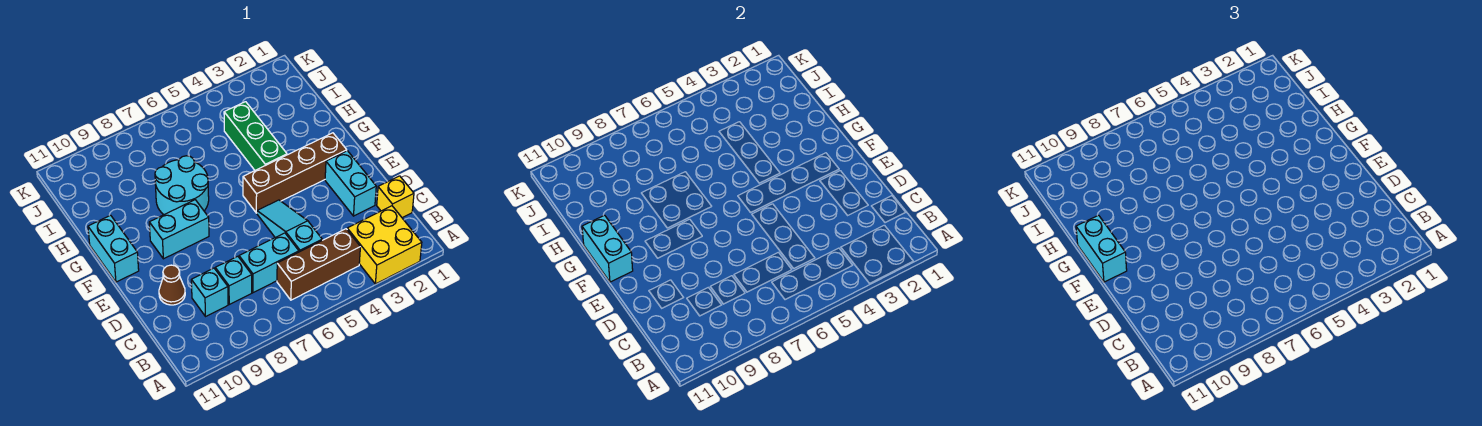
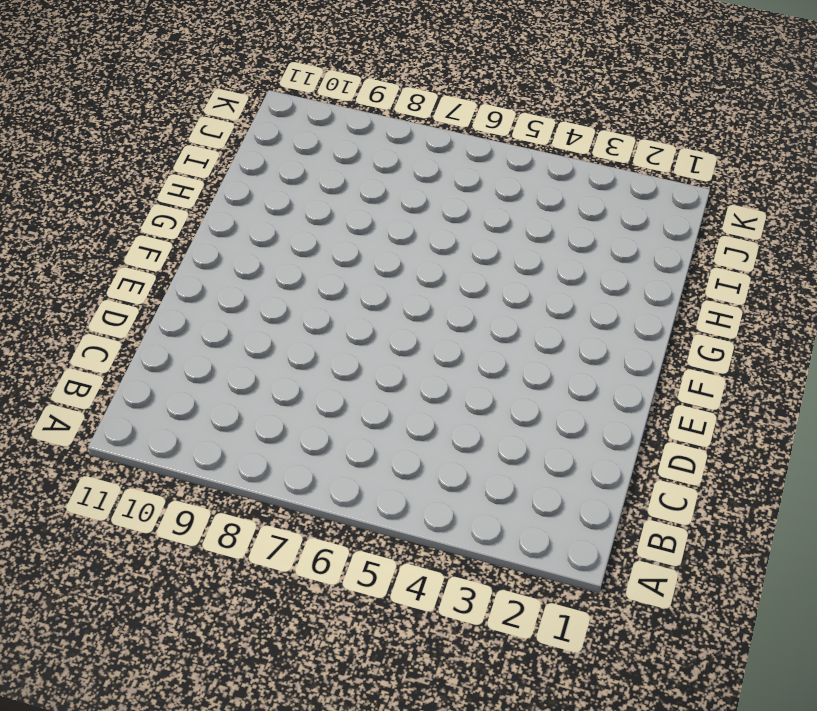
none -> yellow 2x2 brick [347,206,422,284]
none -> brown 1x3 brick [277,229,360,300]
none -> yellow 1x1 brick [377,176,414,218]

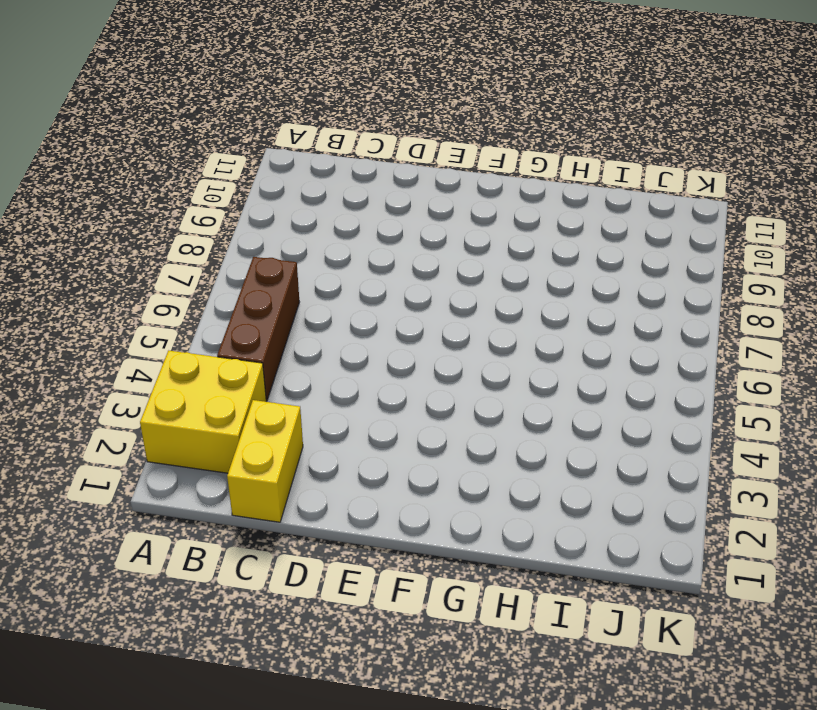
yellow 1x2 brick [227,400,303,522] -> yellow 1x1 brick [377,176,414,218]
none -> cyan 1x3 slope [257,200,322,252]
none -> cyan 1x2 brick [239,233,299,293]
none -> cyan 1x1 brick [215,256,252,304]

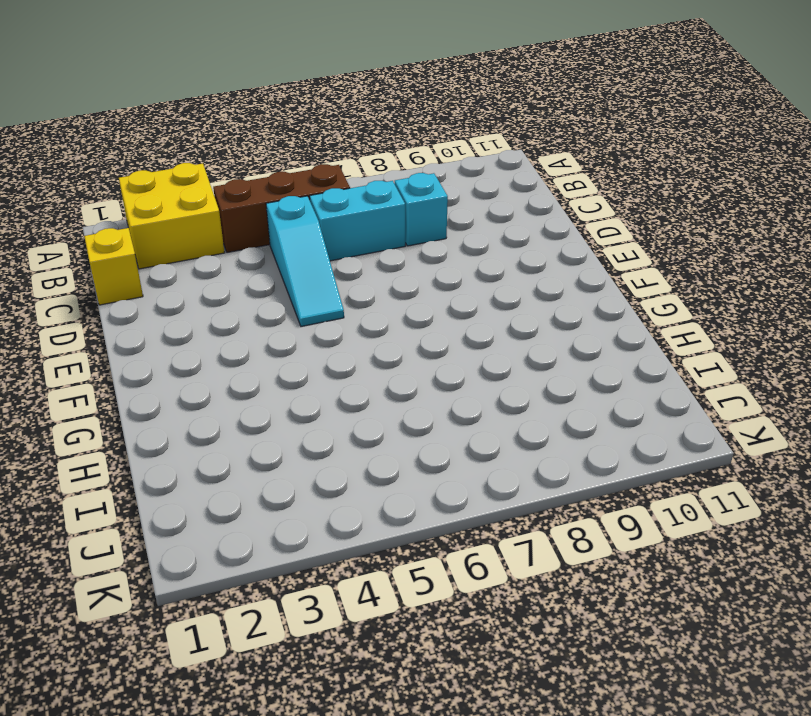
none -> cyan 1x1 brick [191,268,228,316]
none -> cyan 1x2 brick [325,151,376,216]
none -> brown 1x1 cone [159,265,185,305]

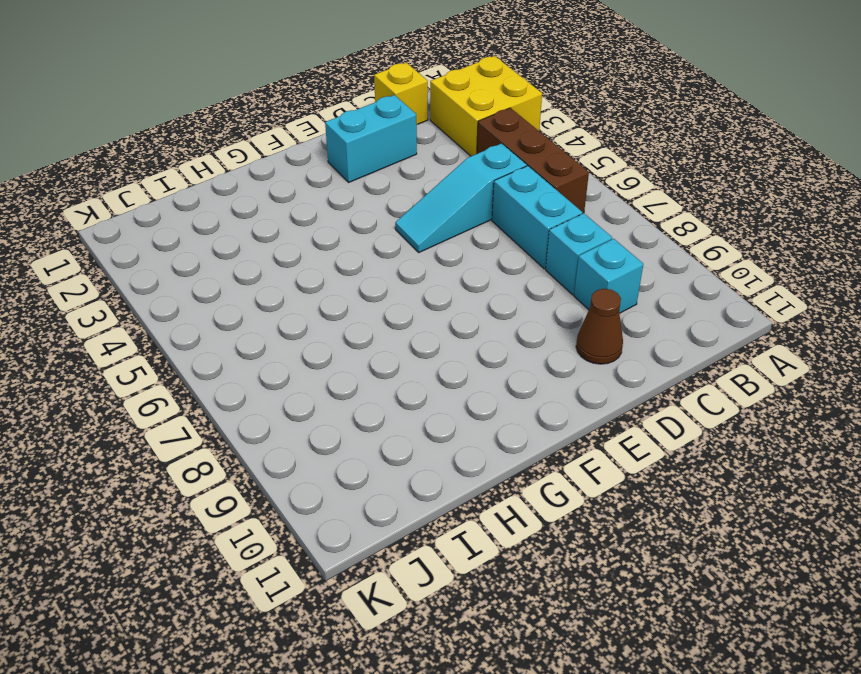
none -> brown 1x4 brick [243,133,347,213]
none -> cyan 1x2 brick [149,200,209,259]
none -> cyan 1x2 brick [88,215,139,282]

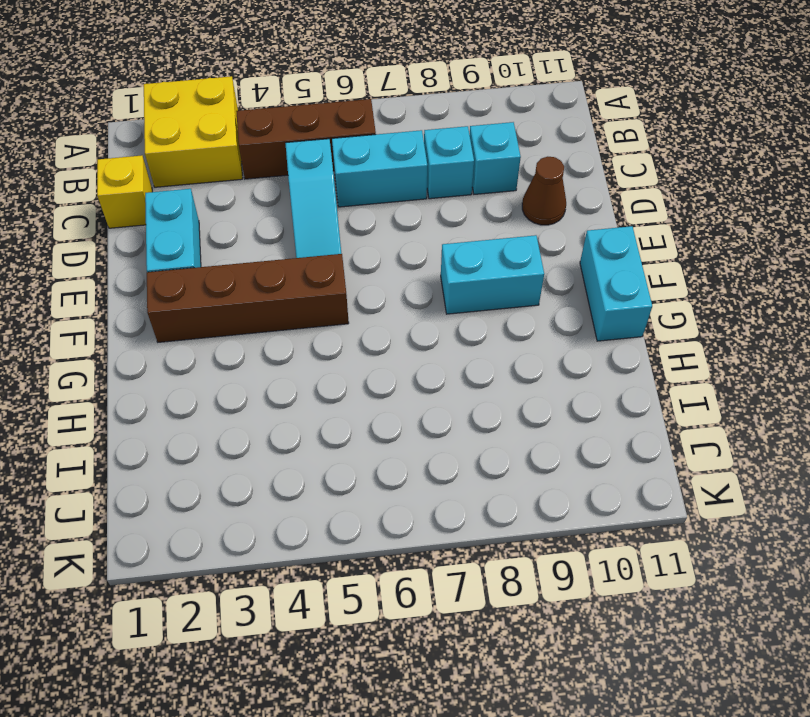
none -> green 1x3 brick [224,102,287,170]
none -> cyan 2x2 round brick [155,156,209,215]
none -> cyan 1x2 brick [582,215,633,282]

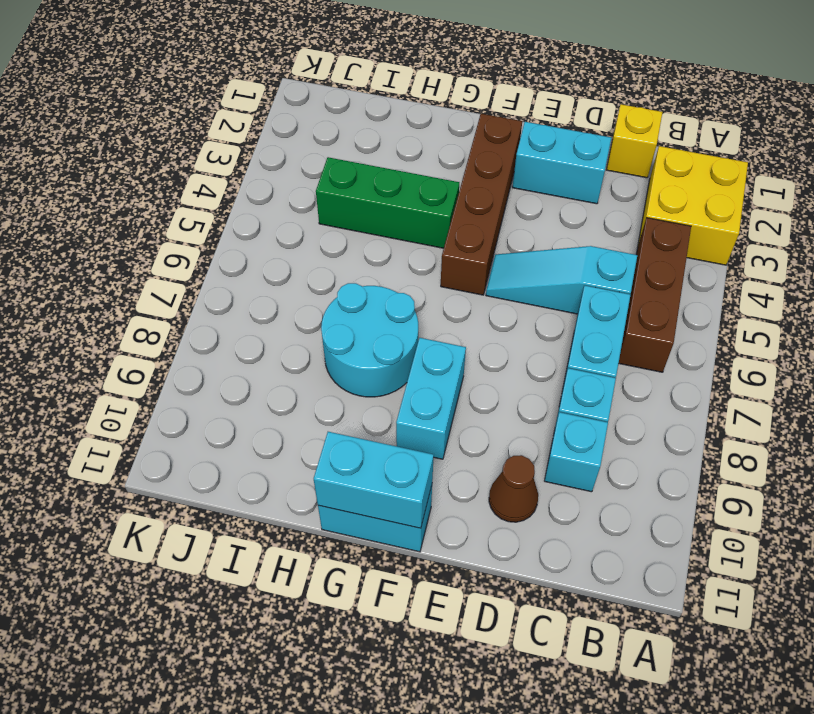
none -> cyan 1x2 brick [1076,215,1127,282]

